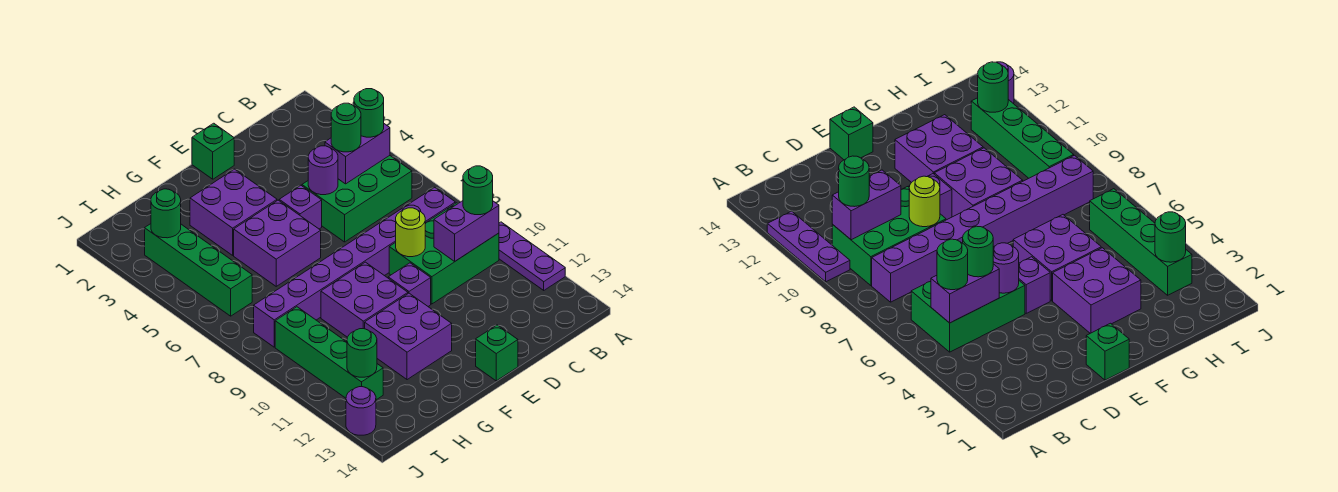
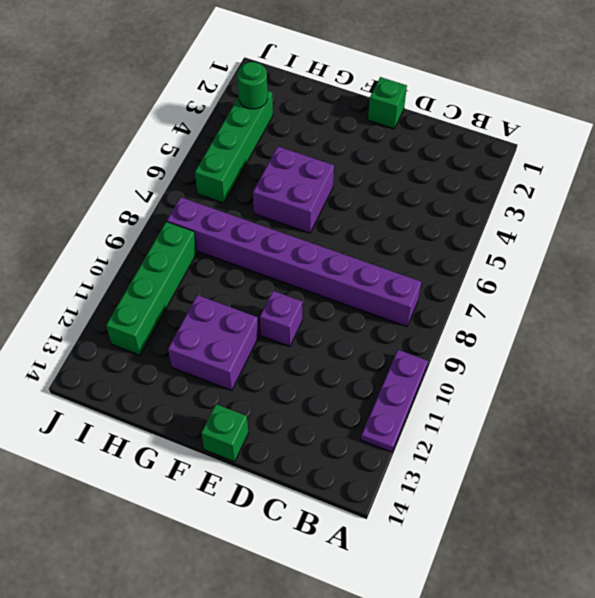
none -> green 2x3 brick [302,156,412,242]
none -> green 2x3 brick [389,203,499,304]
none -> purple 1x1 brick [279,185,322,229]

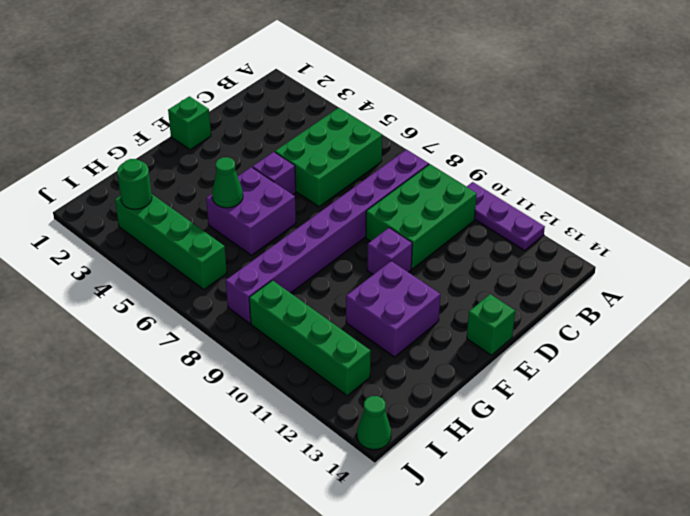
green 1x1 cone [212,157,243,208] -> none
green 1x1 cone [357,396,391,450] -> none
none -> purple 2x2 brick [190,169,277,255]
none -> purple 2x2 brick [321,262,408,337]
none -> purple 1x1 round brick [346,387,376,435]

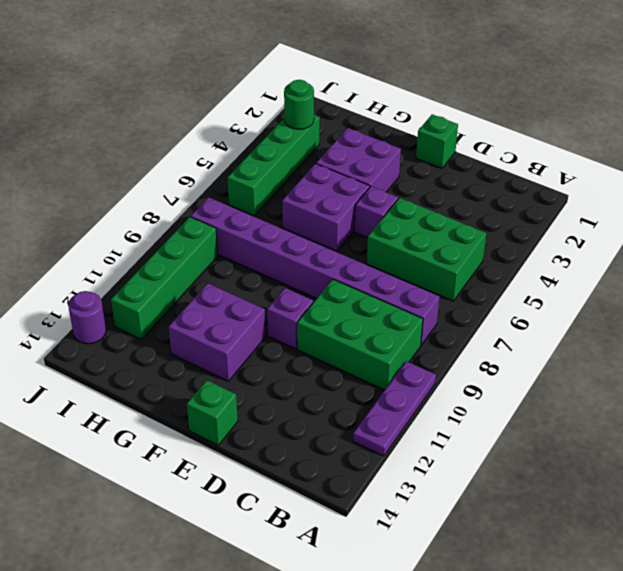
none -> purple 2x2 brick [321,262,408,337]
none -> purple 1x2 brick [325,124,390,184]
none -> purple 1x2 brick [434,201,499,262]

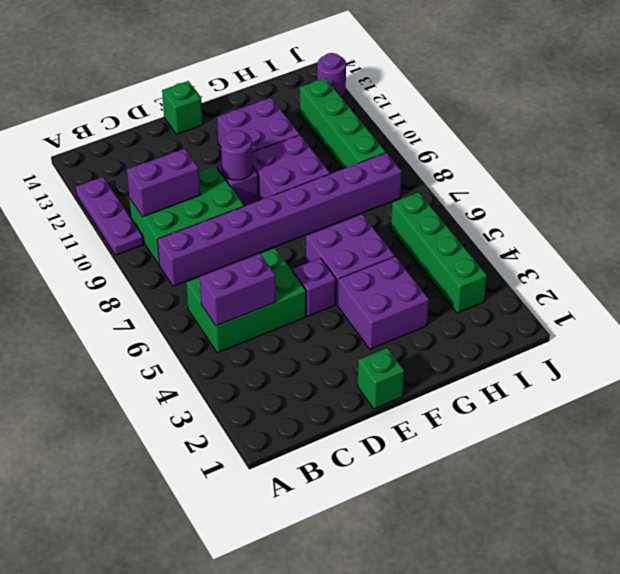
purple 1x1 round brick [221,130,253,180] -> purple 1x1 round brick moved to [308,146,338,195]
none -> lime 1x1 round brick [396,208,425,257]
none -> green 1x1 round brick [151,189,181,238]
none -> green 1x1 round brick [347,329,377,377]

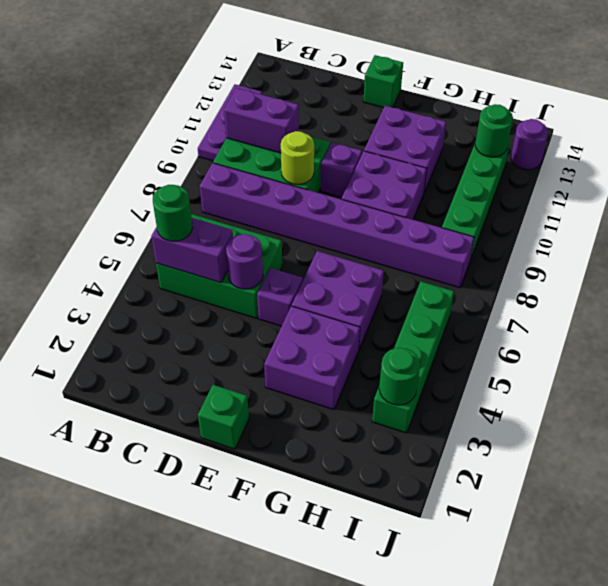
none -> green 1x1 round brick [463,166,493,215]
none -> green 1x1 round brick [331,103,361,152]

